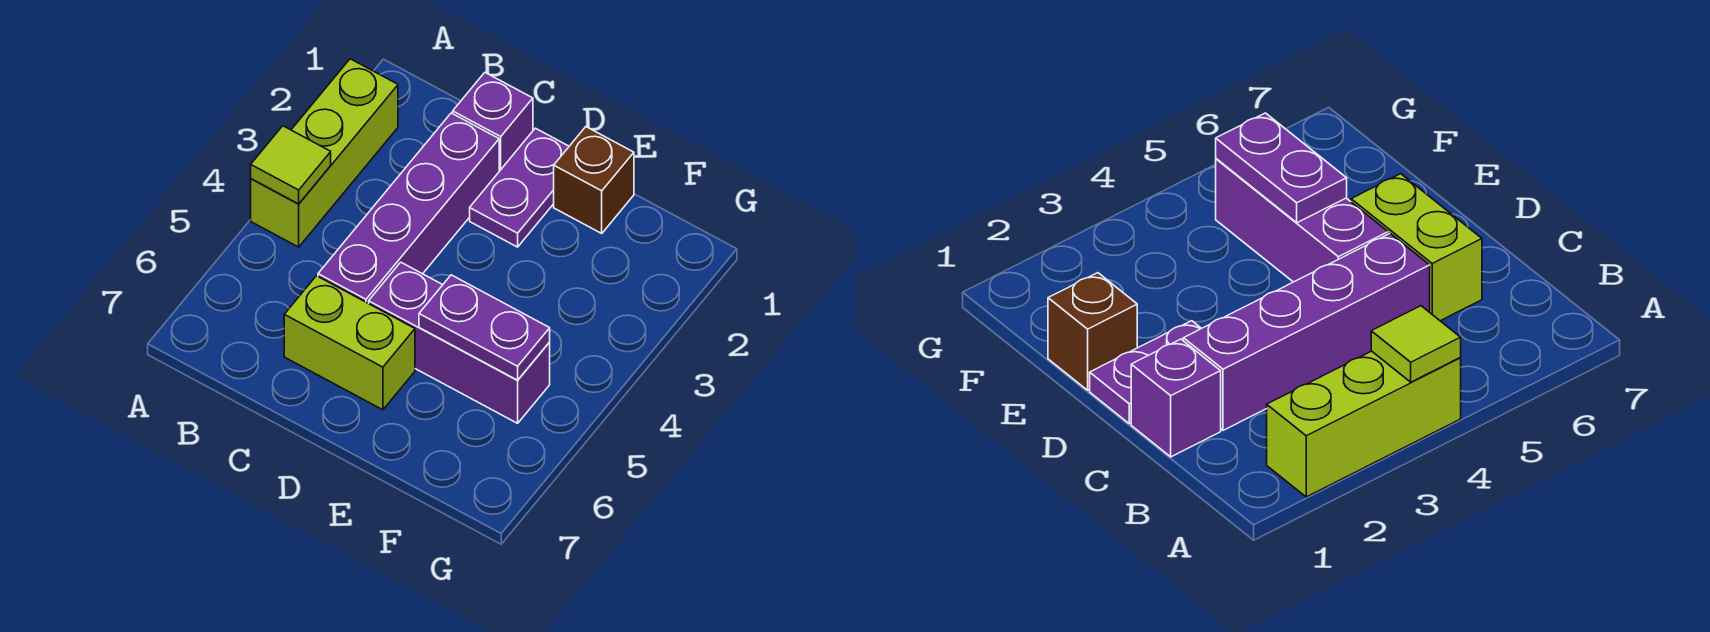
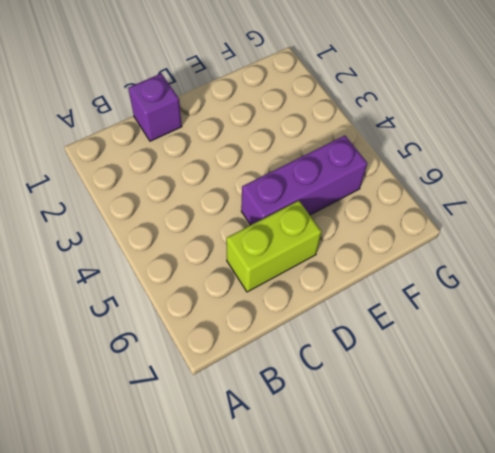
none -> lime 1x3 brick [251,59,398,247]
none -> purple 1x4 brick [318,113,499,303]

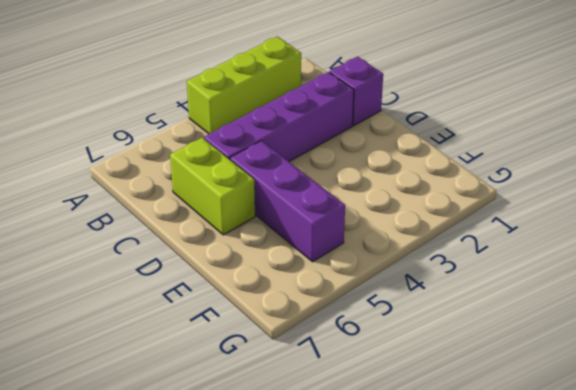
none -> purple 1x2 plate [470,128,569,247]
none -> brown 1x1 brick [554,127,634,233]

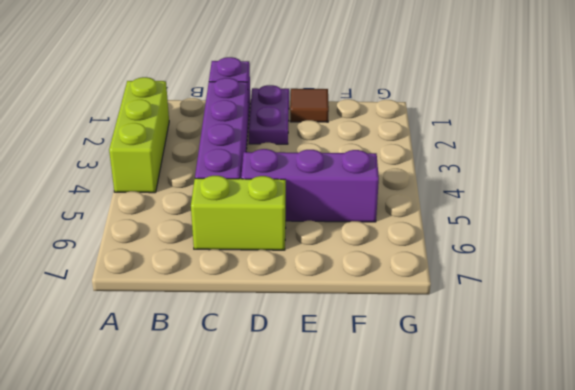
brown 1x1 tile [290,89,329,122] -> brown 1x1 brick [554,127,634,233]
none -> lime 1x1 tile [251,126,331,204]
none -> purple 1x2 plate [419,275,550,380]

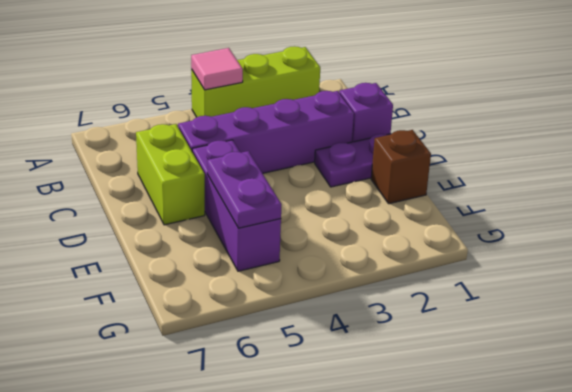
pink 1x1 tile [191,48,243,90] -> lime 1x1 tile [251,126,331,204]

